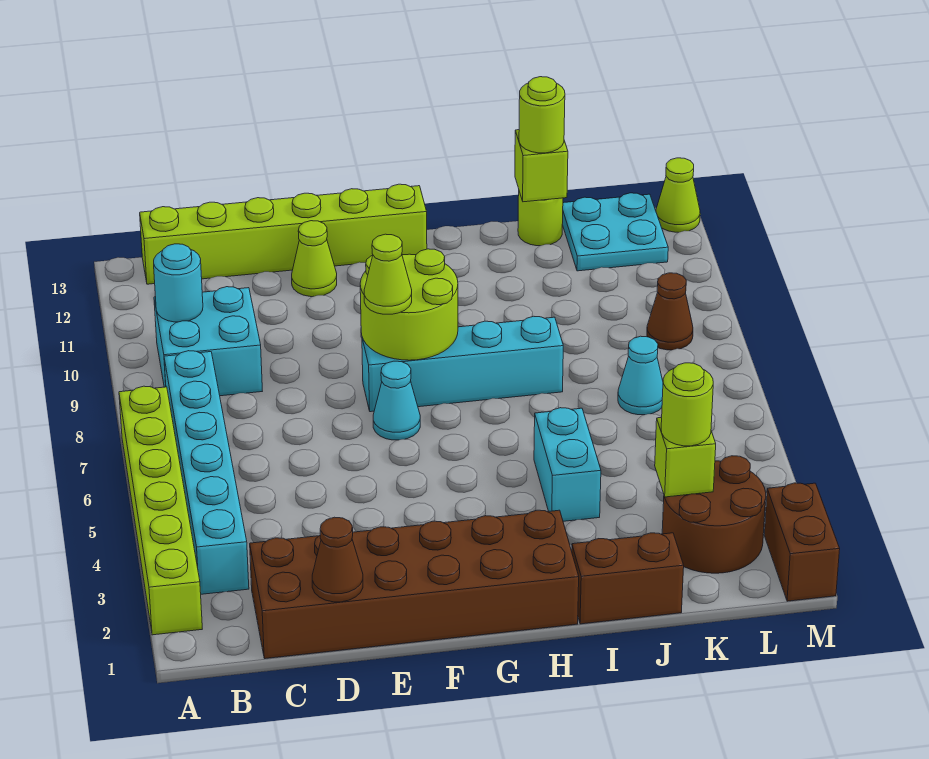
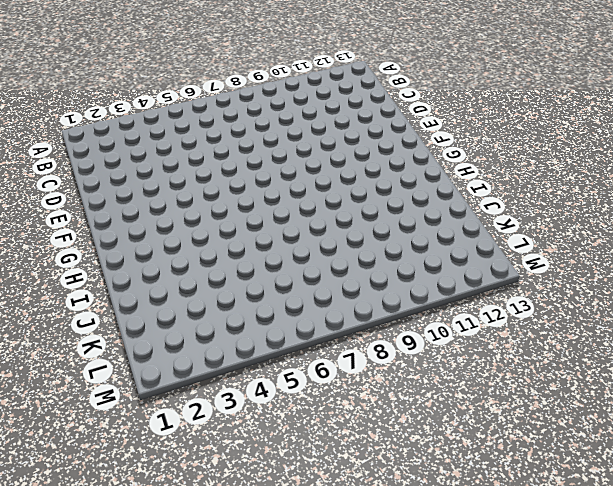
none -> lime 1x6 brick [119,386,202,635]
none -> cyan 1x6 brick [164,351,249,594]
none -> cyan 2x2 brick [154,287,262,396]

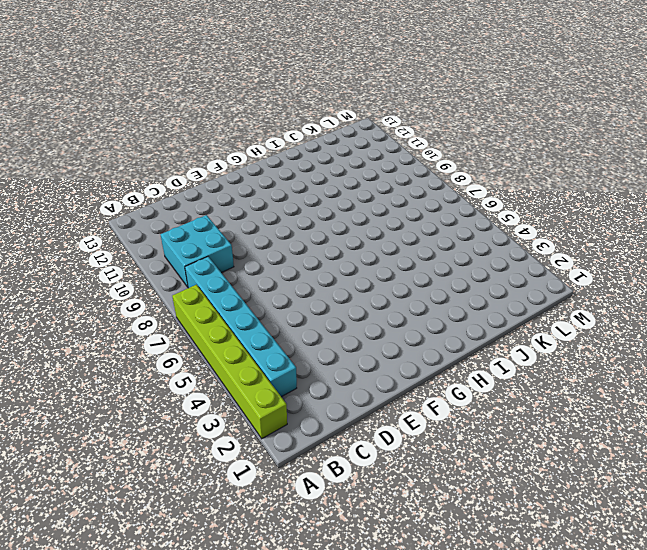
none -> lime 1x6 brick [140,184,427,284]
none -> brown 2x6 brick [250,510,579,659]
none -> lime 1x1 cone [292,221,337,297]

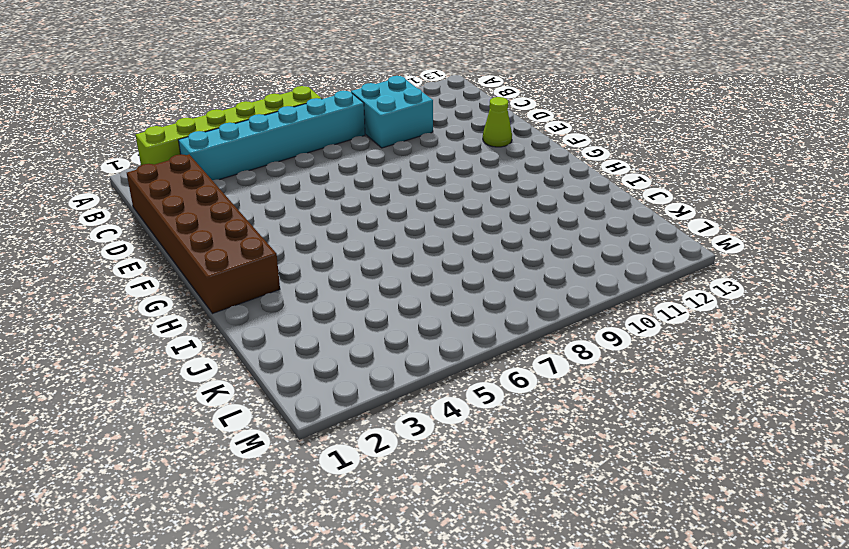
none -> lime 1x6 brick [140,184,427,284]
none -> cyan 1x1 cone [373,361,420,440]
none -> cyan 1x4 brick [362,316,563,412]

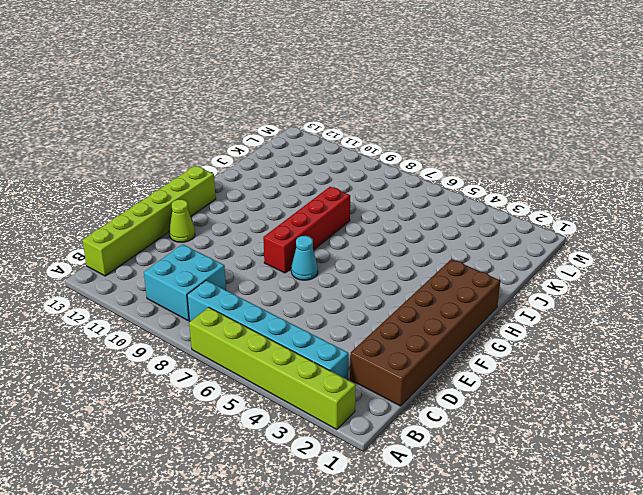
red 1x4 brick [263,187,350,273] -> cyan 1x4 brick [362,316,563,412]
none -> brown 1x2 brick [572,533,684,624]
none -> cyan 1x2 brick [534,408,601,521]
none -> lime 1x1 round brick [518,192,563,246]

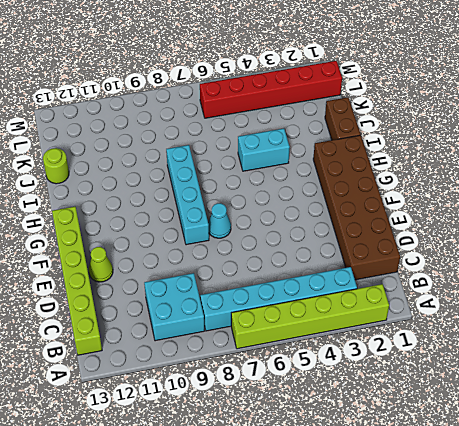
red 1x6 brick [200,61,342,118] -> brown 2x2 round brick [662,456,766,573]
none -> cyan 1x1 cone [618,336,663,415]
none -> cyan 2x2 plate [562,193,668,271]
none -> brown 1x1 cone [647,273,693,350]

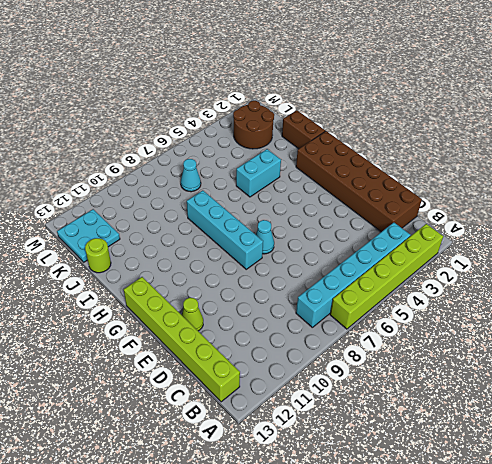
none -> cyan 2x2 brick [154,287,262,396]
none -> brown 1x1 cone [647,273,693,350]
none -> brown 1x2 brick [764,483,840,601]

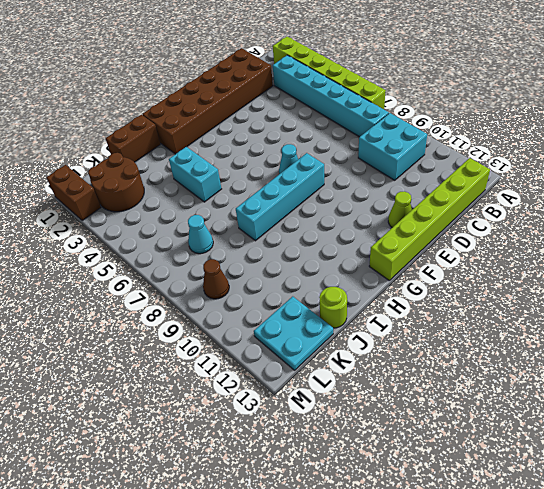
none -> lime 1x1 cone [656,158,700,232]
none -> cyan 1x1 round brick [154,244,203,322]
none -> brown 1x1 cone [312,517,363,602]

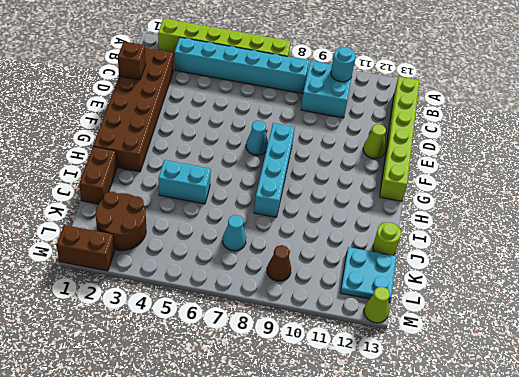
brown 1x1 brick [118,41,146,80] -> brown 1x1 cone [312,517,363,602]
none -> lime 2x2 round brick [360,249,458,360]
none -> lime 1x1 brick [515,130,568,202]
none -> lime 1x1 brick [655,417,716,497]

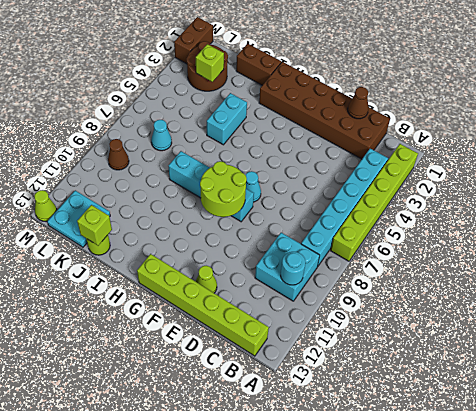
none -> lime 1x1 cone [364,234,412,314]
none -> lime 1x1 round brick [519,77,565,153]
none -> lime 1x1 round brick [661,363,713,446]

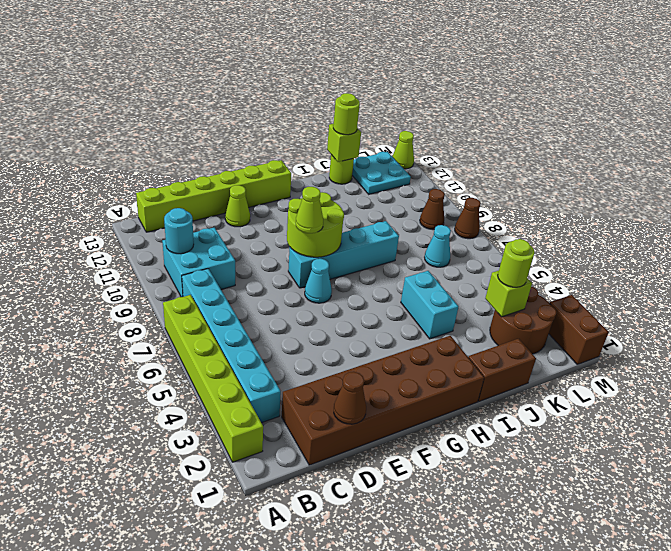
brown 1x1 cone [455,198,481,239] -> none

